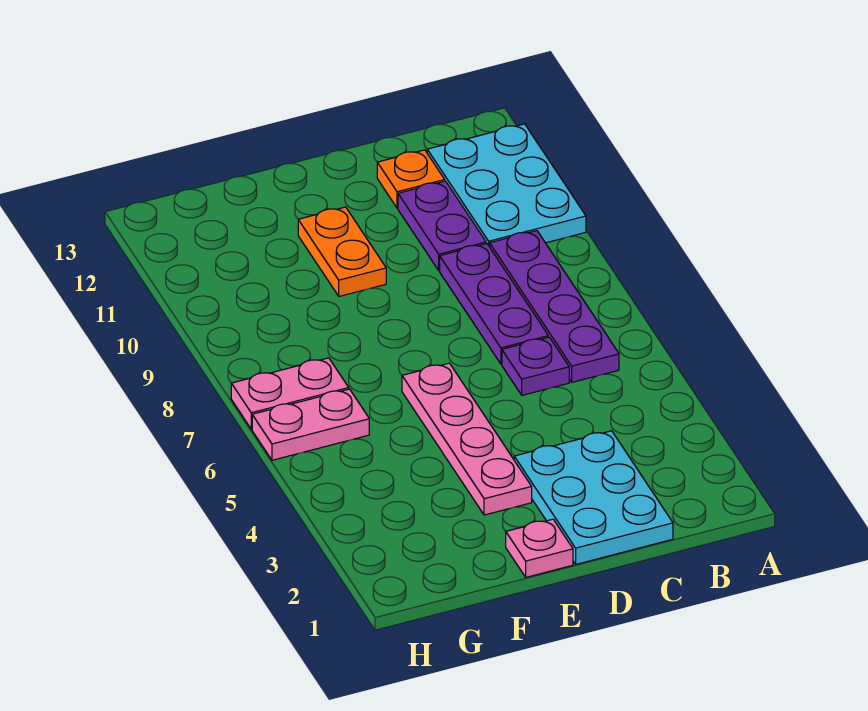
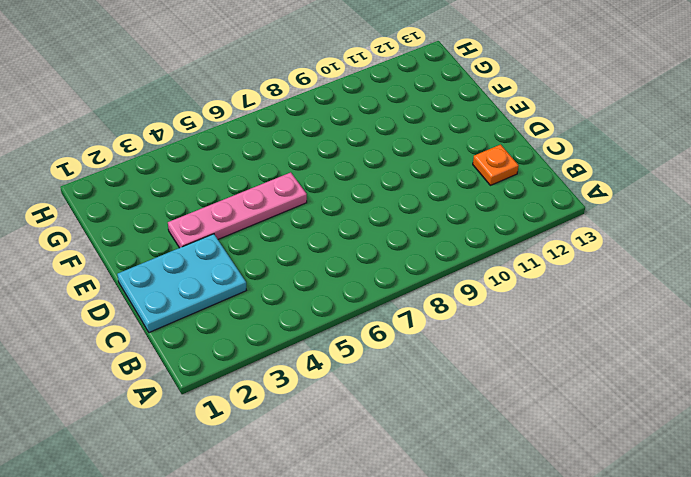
none -> cyan 2x3 plate [427,124,586,247]
none -> purple 1x4 plate [490,231,619,382]
none -> purple 1x1 plate [502,337,569,395]

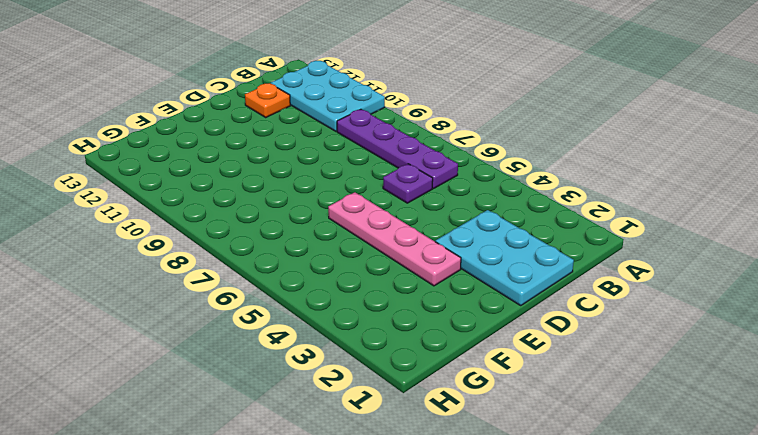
none -> purple 1x3 plate [440,244,548,364]
none -> purple 1x2 plate [398,181,486,270]
none -> pink 1x1 plate [506,519,573,577]

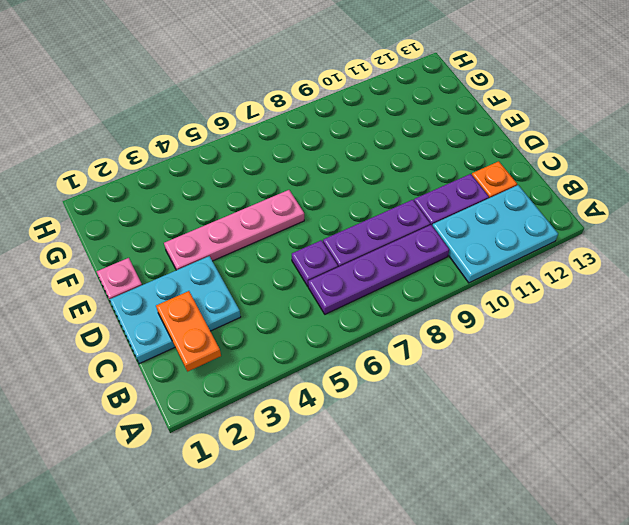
orange 1x2 plate [156,291,221,372] -> orange 1x2 plate turned to [298,207,386,296]
none -> pink 1x2 plate [252,389,369,460]
none -> pink 1x2 plate [231,358,349,429]

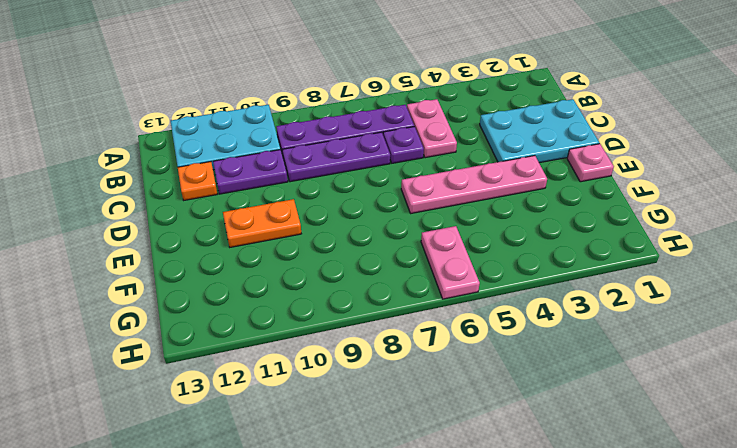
pink 1x2 plate [407,99,457,158] -> pink 1x2 plate moved to [231,358,349,429]

